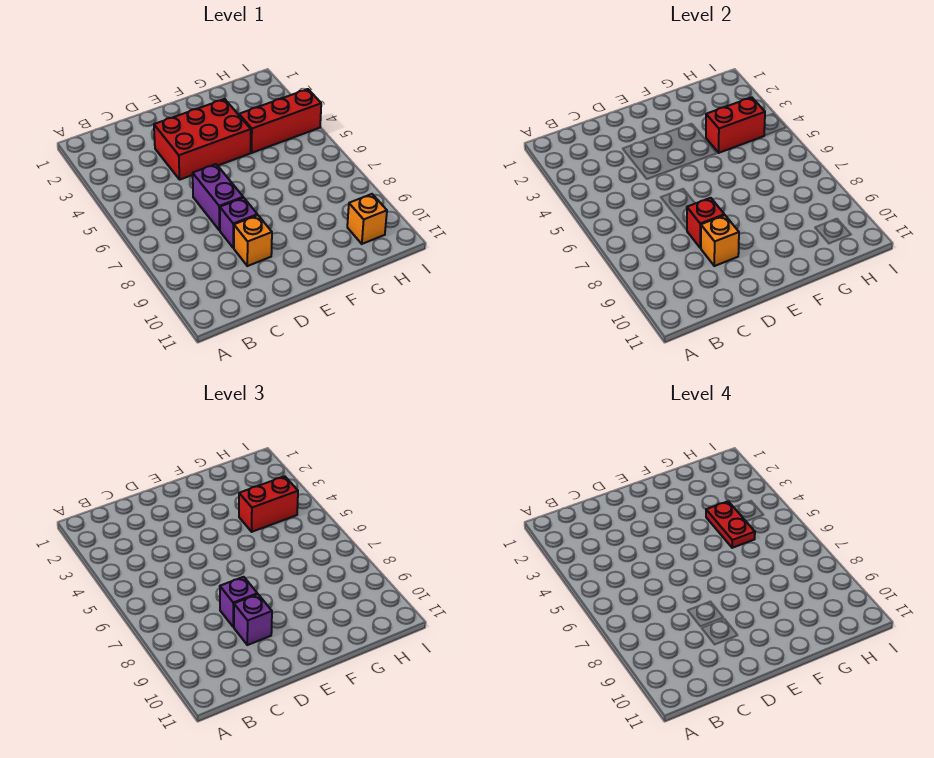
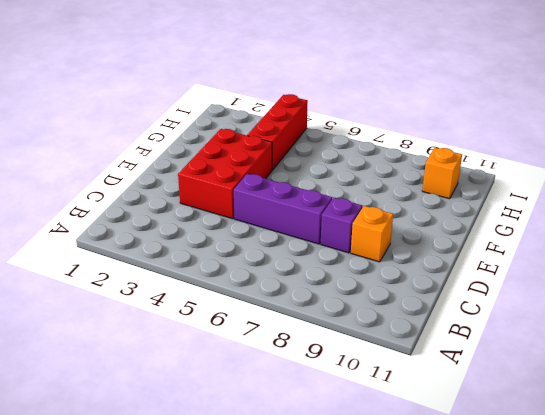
purple 1x3 brick [234,174,332,244] -> purple 1x2 brick [193,164,243,230]
none -> red 1x1 brick [687,198,724,248]
none -> orange 1x1 brick [701,215,739,266]
none -> red 1x2 brick [706,97,765,153]

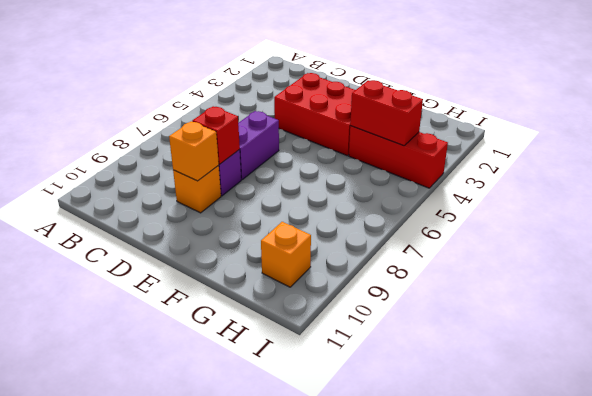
none -> purple 1x1 brick [220,577,257,627]
none -> purple 1x1 brick [234,594,272,645]
none -> red 1x2 brick [239,476,298,532]

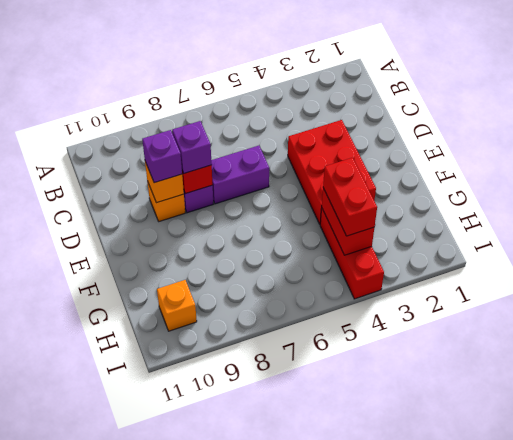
none -> red 1x2 plate [706,501,755,548]

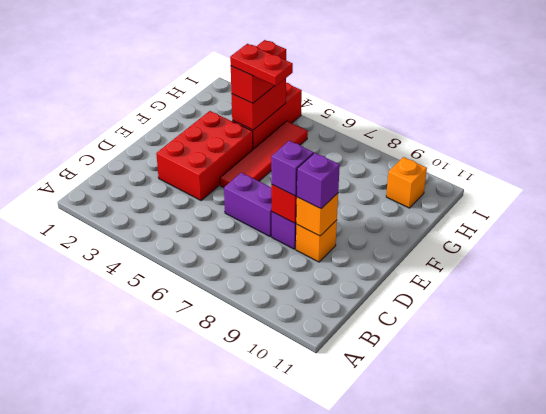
red 1x4 tile [220,121,308,188] -> none

